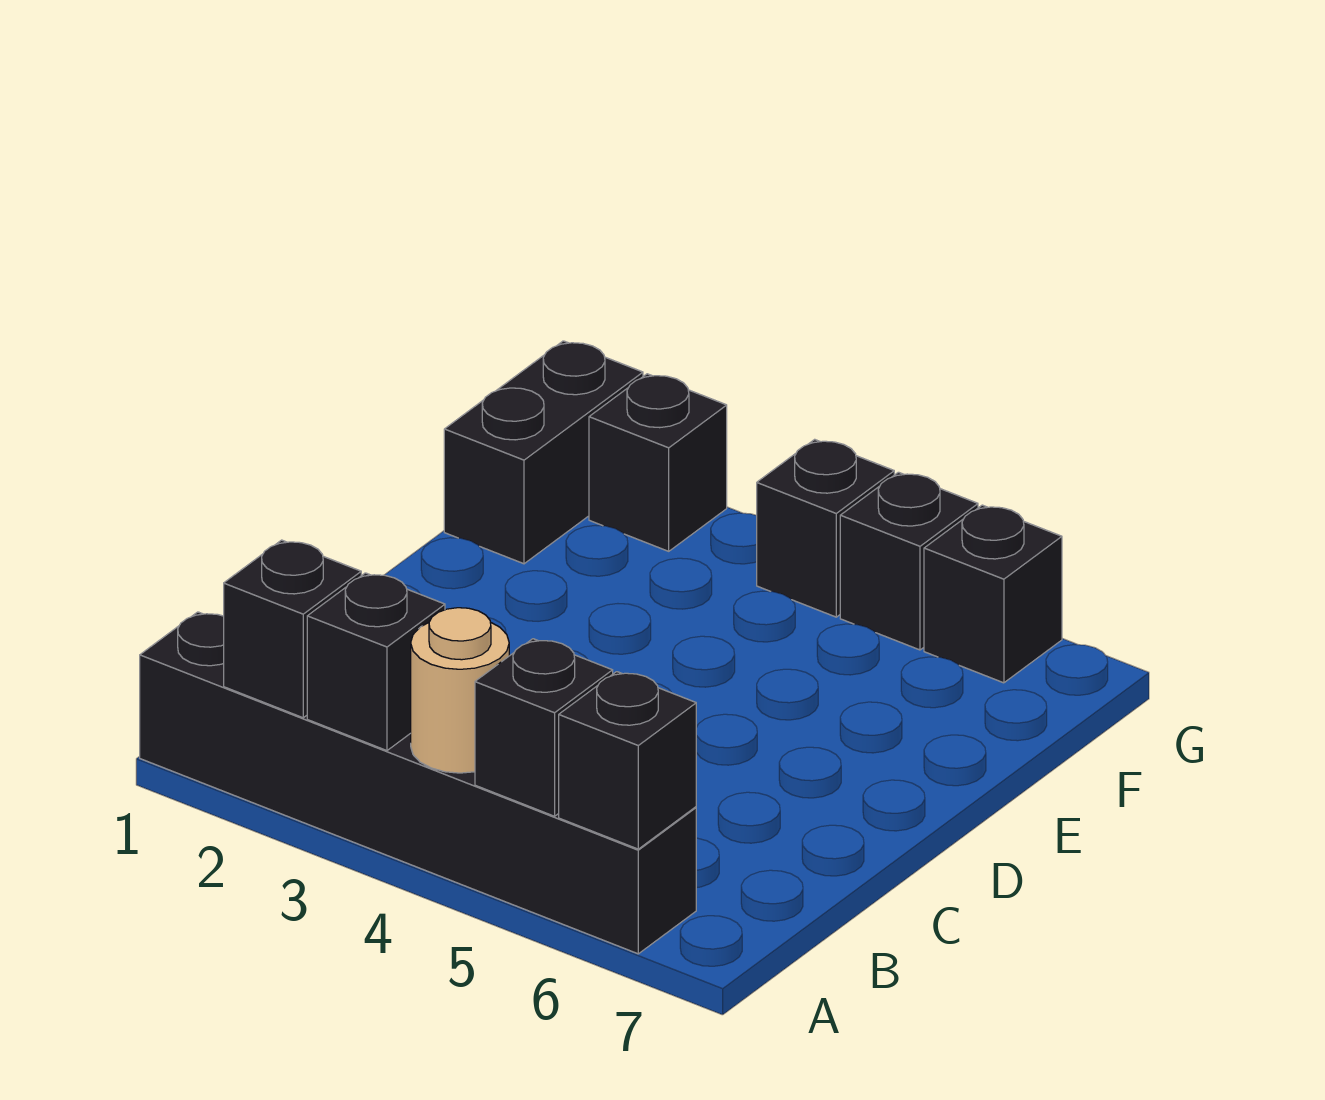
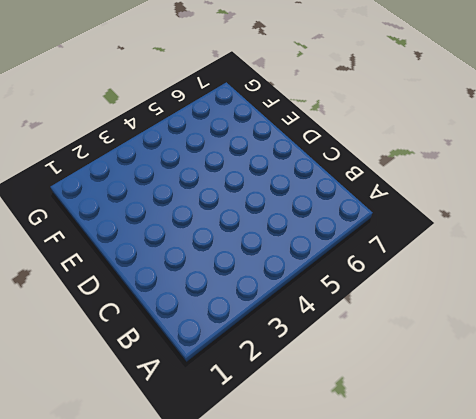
none -> black 1x6 brick [140,612,696,954]
none -> black 1x2 brick [444,341,643,564]

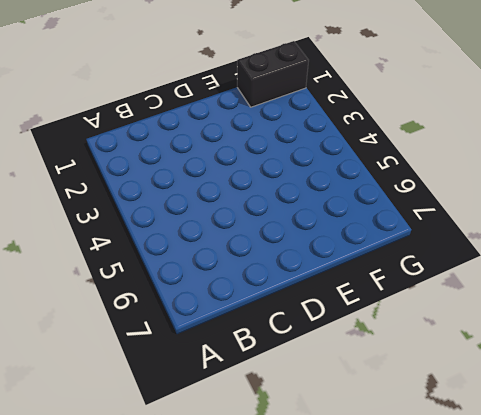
none -> black 1x6 brick [140,612,696,954]
none -> black 1x1 brick [589,374,727,551]

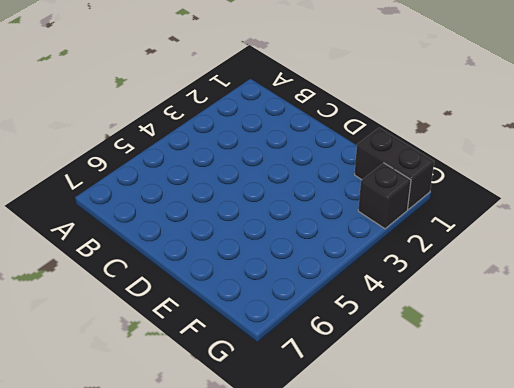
none -> black 1x6 brick [140,612,696,954]
none -> black 1x1 brick [757,439,894,617]

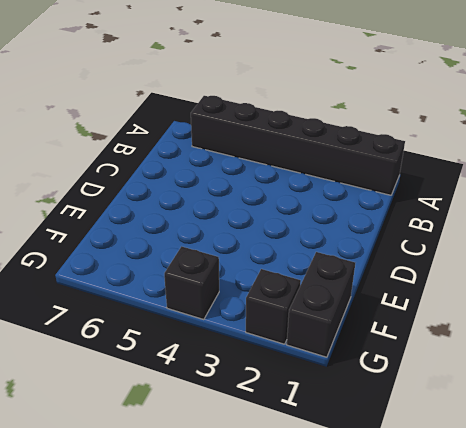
none -> black 1x1 brick [840,472,978,650]
none -> black 1x1 brick [924,505,1062,683]

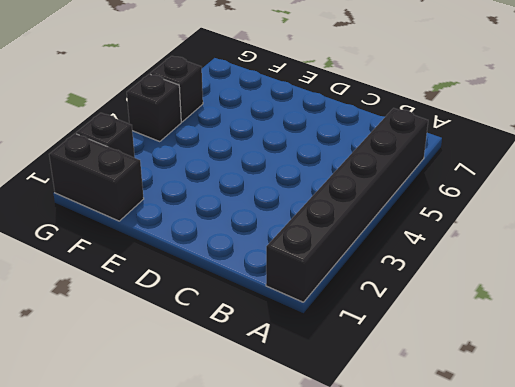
none -> black 1x1 brick [924,505,1062,683]
none -> black 1x1 brick [224,540,361,718]

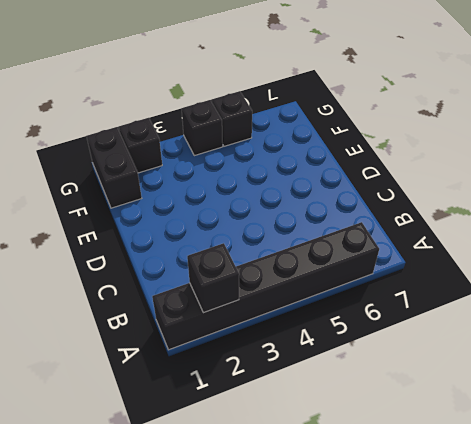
none -> black 1x1 brick [924,505,1062,683]
none -> black 1x1 brick [307,573,445,751]

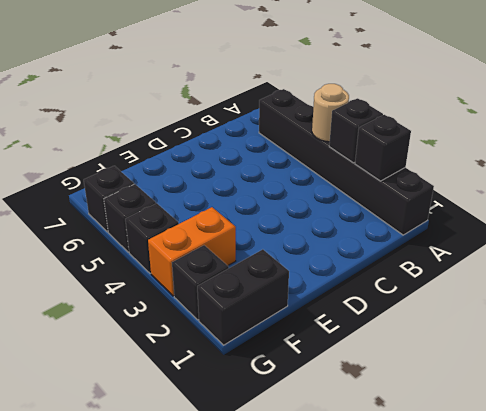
orange 1x2 brick [148,207,236,296] -> none
none -> black 1x1 brick [475,639,613,816]
none -> black 1x1 brick [559,672,696,849]

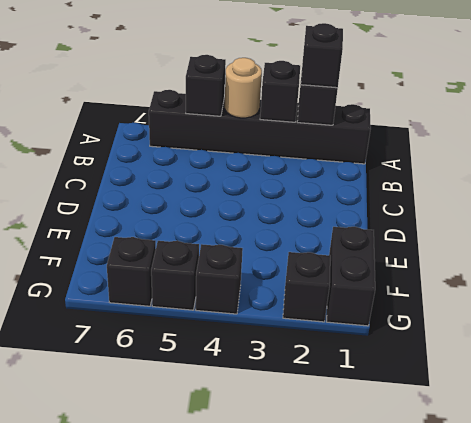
black 1x1 brick [301,23,343,88] -> black 1x1 brick moved to [559,672,696,849]

